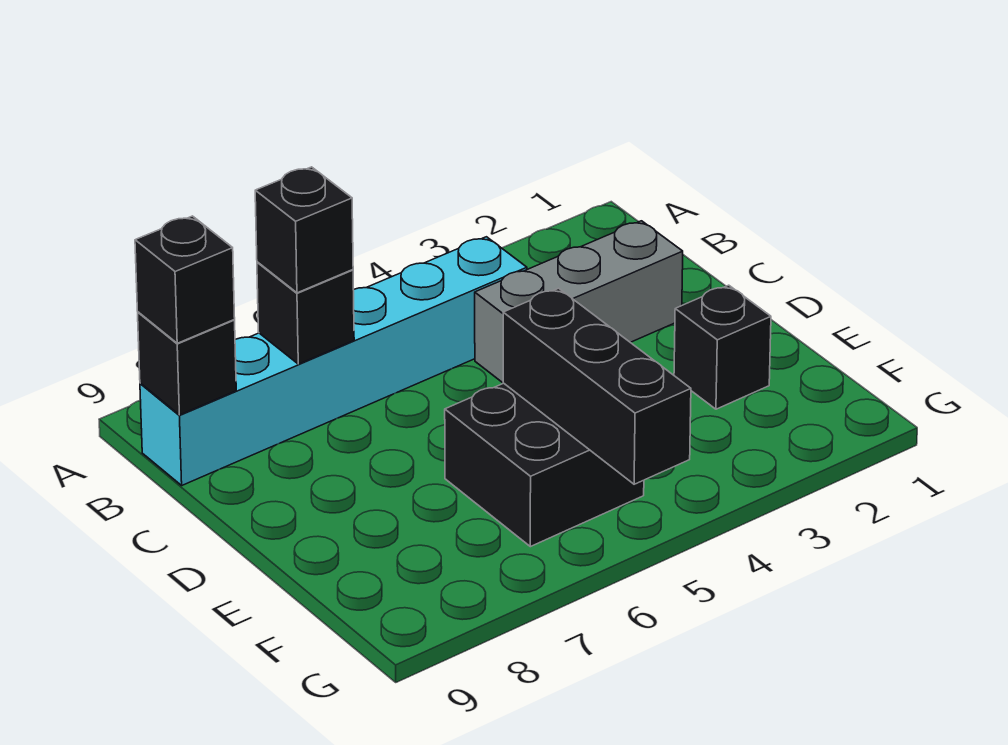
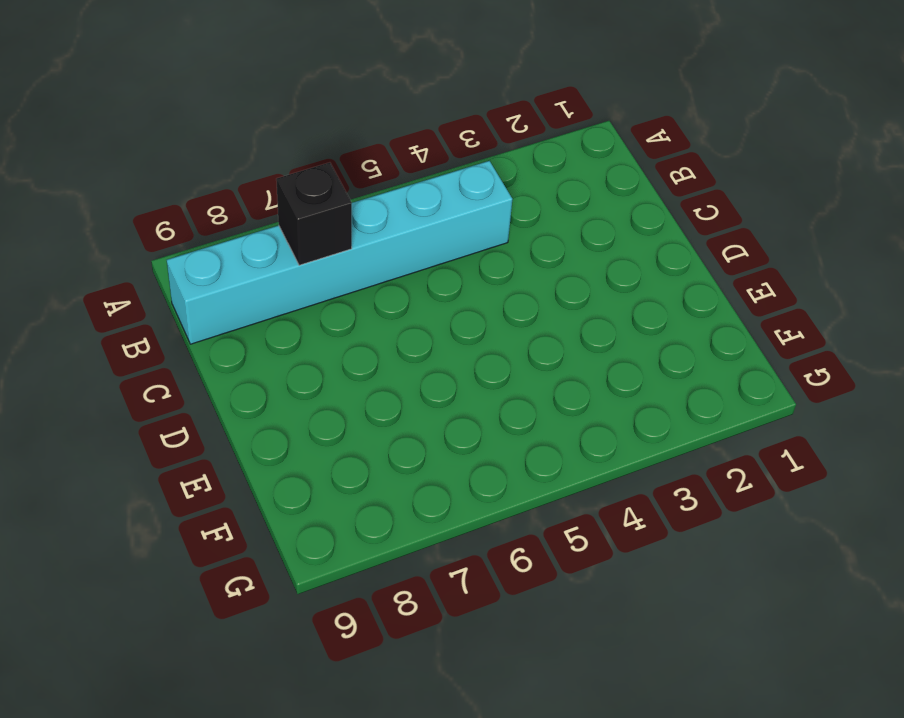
none -> grey 1x3 brick [475,221,683,383]
none -> black 1x1 brick [674,285,771,409]

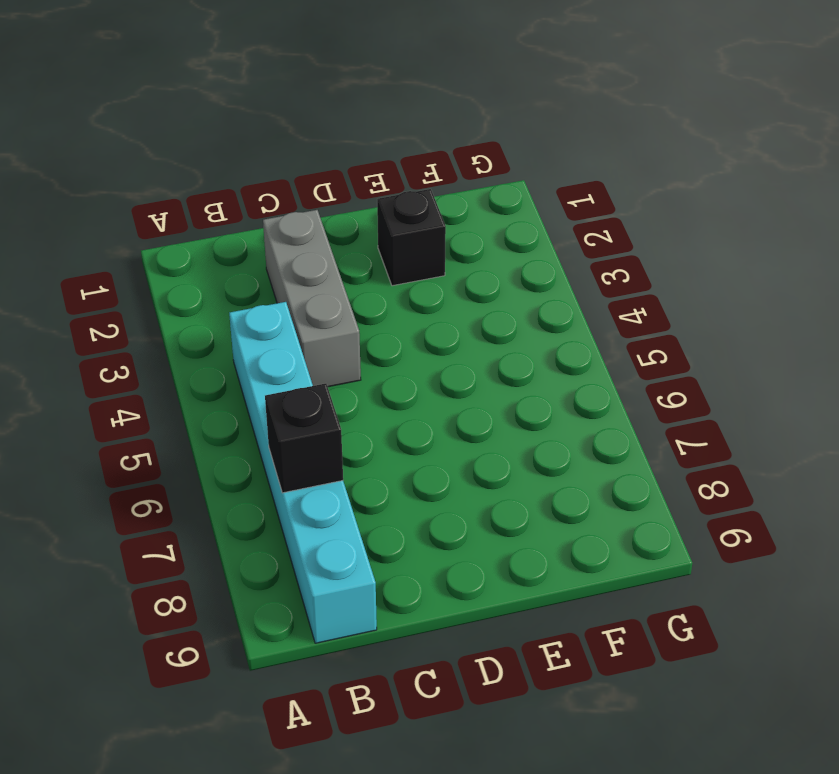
none -> black 2x2 brick [445,383,644,547]
none -> black 1x1 brick [138,312,236,415]

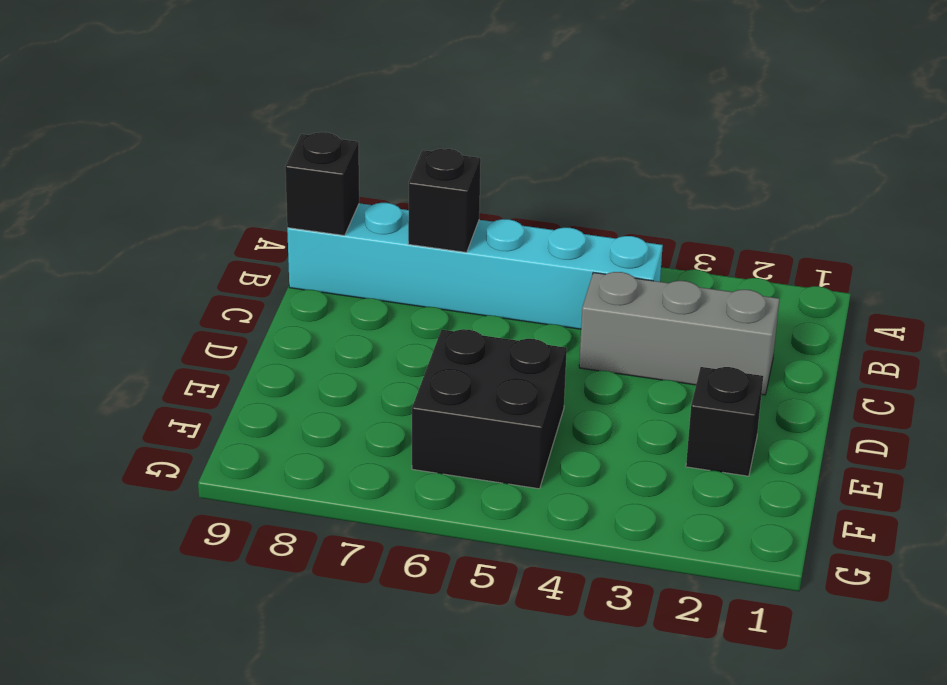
none -> black 1x3 brick [503,288,691,484]
none -> black 1x1 brick [255,167,353,293]

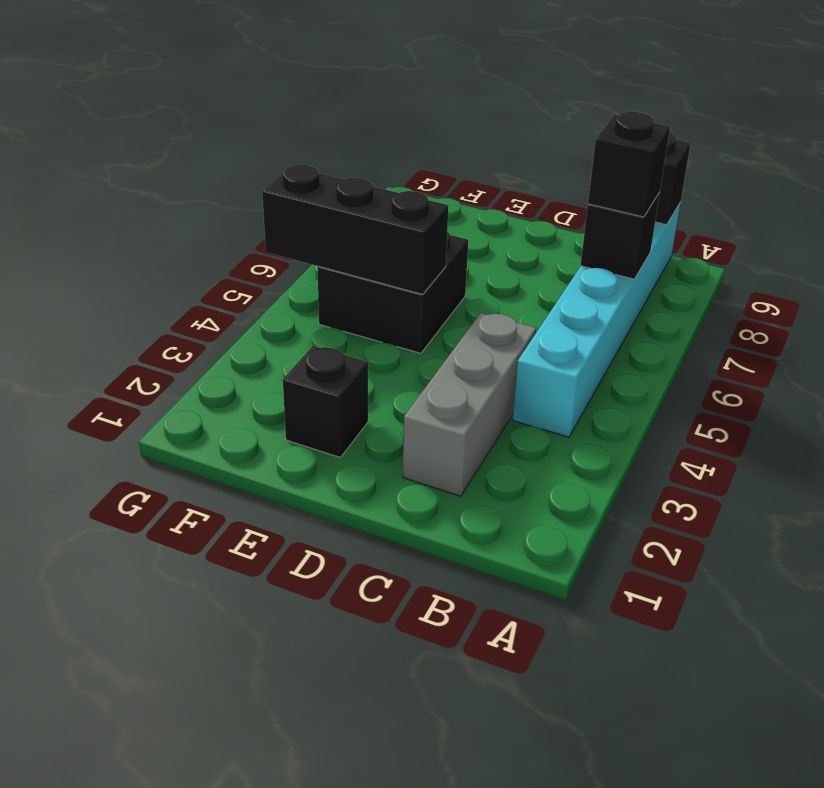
none -> black 1x1 brick [135,216,235,343]

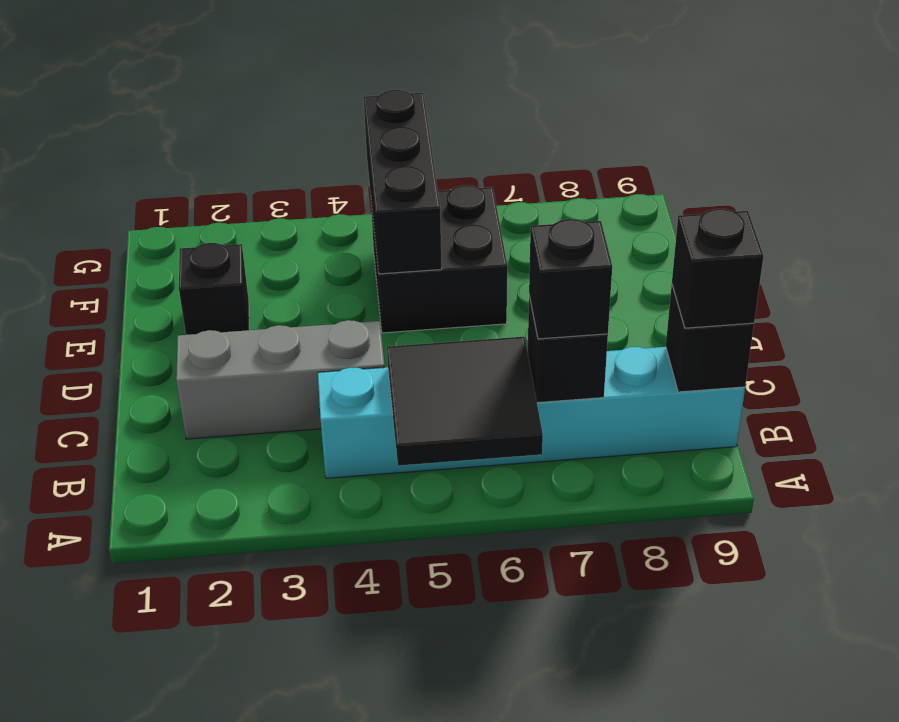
black 2x2 tile [387,337,543,466] -> none

